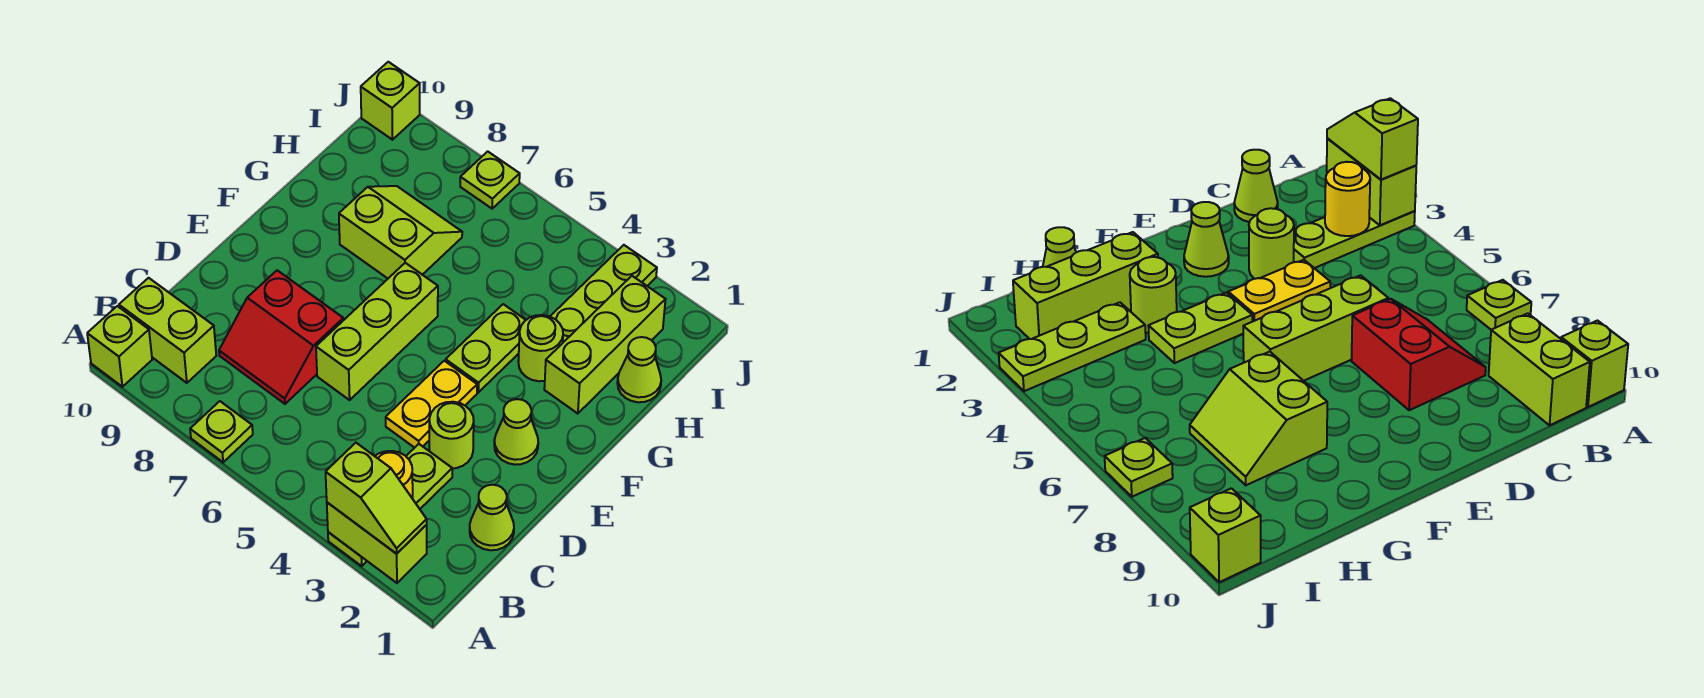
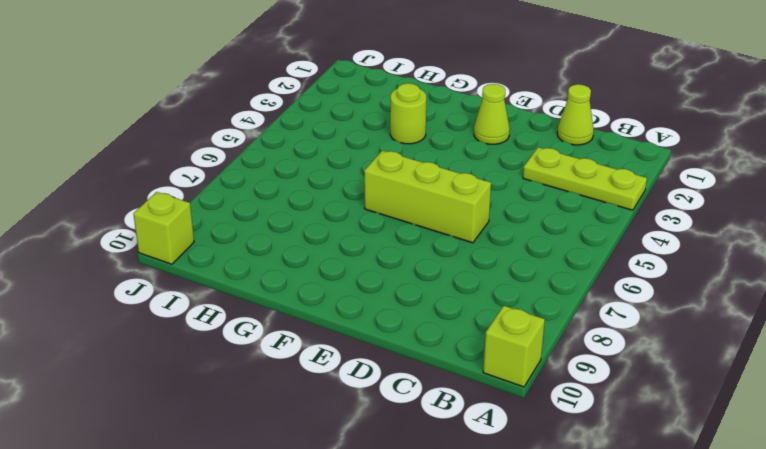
none -> lime 1x1 plate [190,401,253,462]
none -> lime 1x2 brick [119,278,216,383]
none -> red 2x2 slope [219,270,343,404]

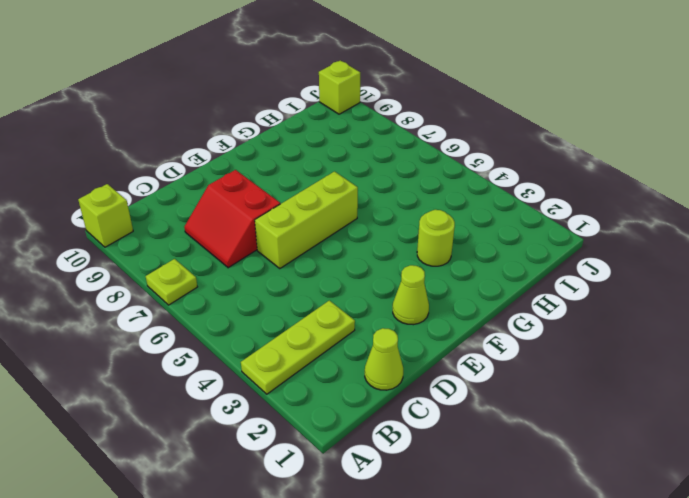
none -> lime 1x2 brick [119,278,216,383]
none -> lime 1x1 round brick [429,402,474,468]
none -> yellow 1x2 plate [386,361,477,448]

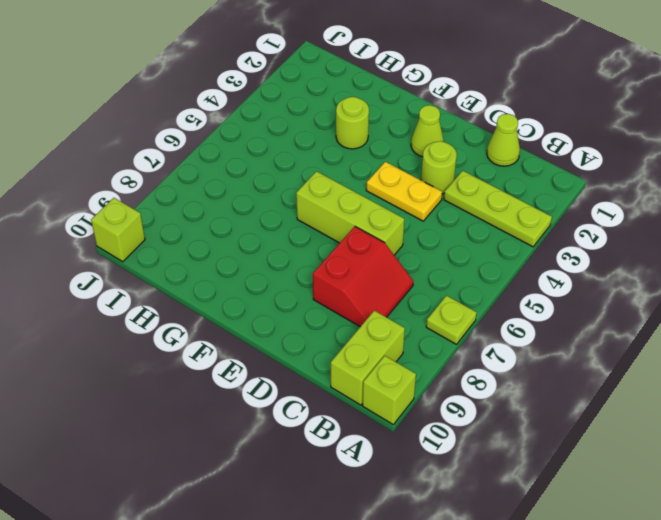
none -> lime 1x2 plate [446,304,526,392]
none -> lime 1x3 brick [544,276,666,414]
none -> lime 2x2 slope [339,186,462,278]

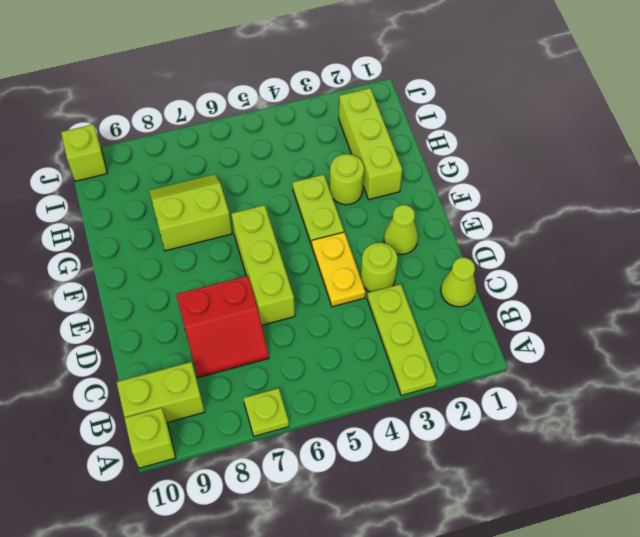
none -> lime 1x1 cone [617,337,661,402]
none -> lime 1x3 plate [550,245,657,342]
none -> lime 1x1 plate [460,151,520,209]

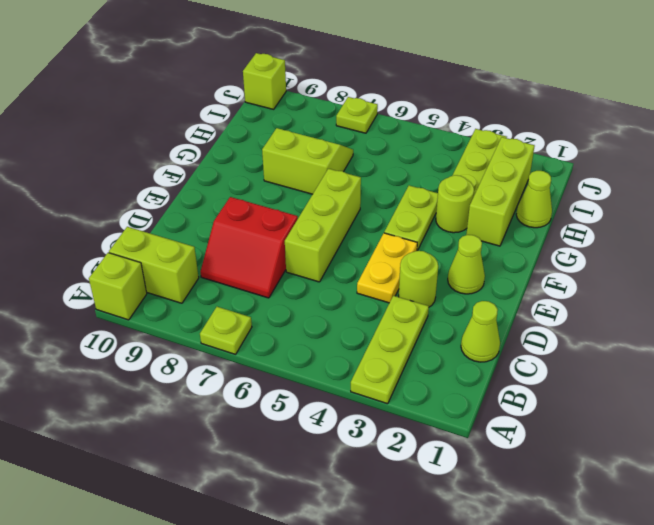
none -> lime 1x2 brick [327,502,427,583]
none -> yellow 1x1 round brick [375,451,413,499]
none -> lime 1x2 slope [326,443,427,554]

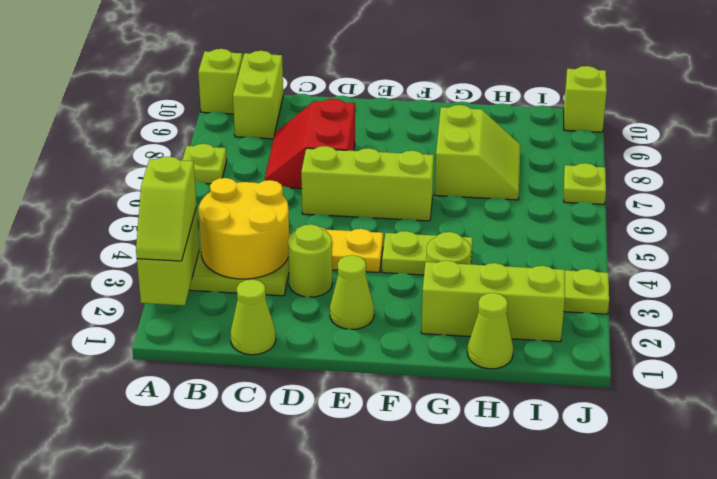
yellow 2x2 round brick [198,178,289,279] -> yellow 1x1 round brick [375,451,413,499]

